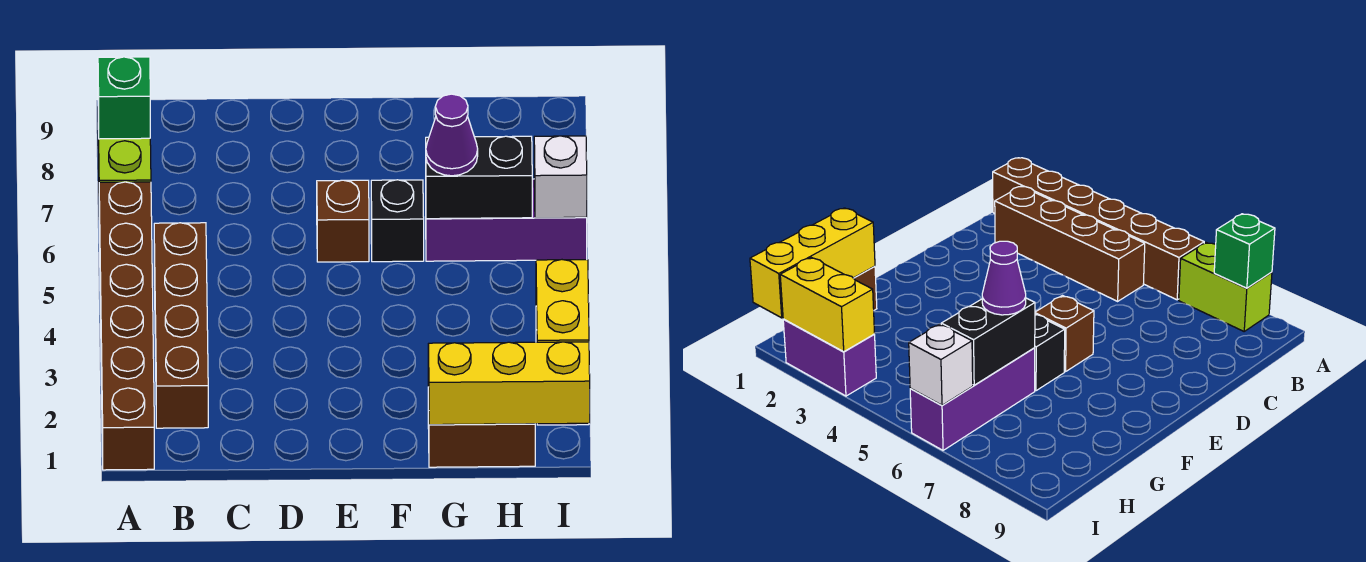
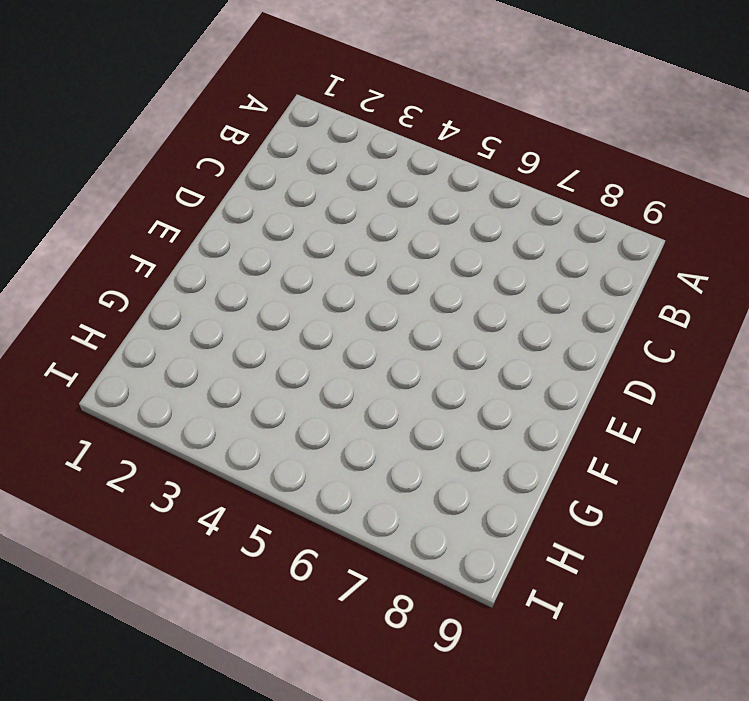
none -> brown 1x6 brick [99,182,154,470]
none -> lime 1x2 brick [98,130,151,182]
none -> brown 1x4 brick [154,223,208,428]

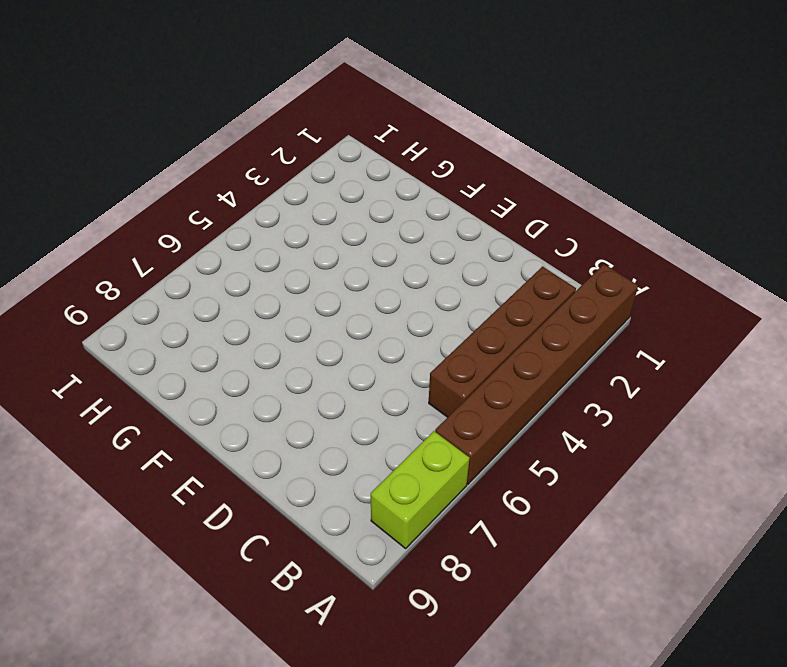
none -> brown 1x1 brick [317,180,369,262]
none -> black 1x1 brick [371,180,424,262]
none -> brown 1x2 brick [428,387,535,467]

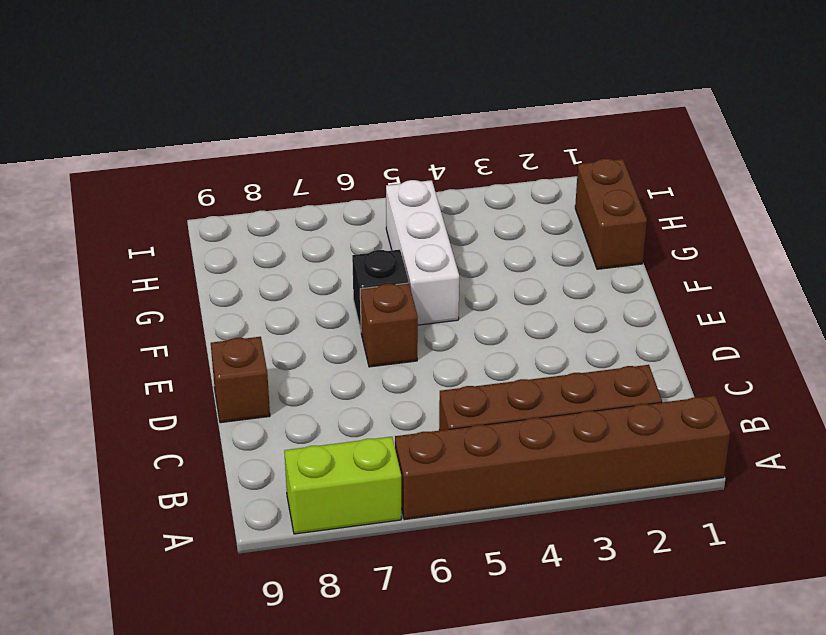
brown 1x1 brick [211,337,270,423] -> none
white 1x3 brick [386,180,459,325] -> none
none -> purple 1x3 brick [426,179,587,261]
none -> purple 1x2 brick [783,319,876,396]
none -> green 1x1 brick [98,57,150,139]

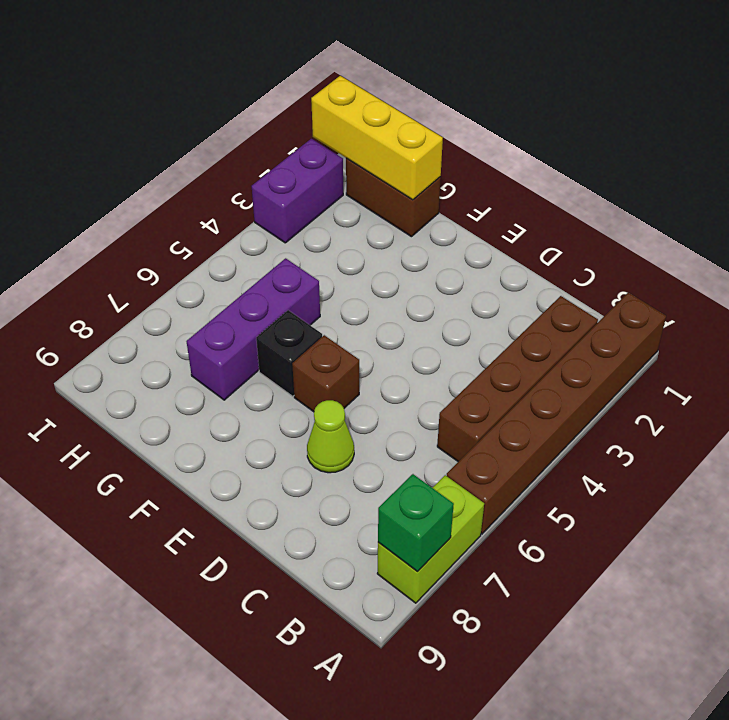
lime 1x1 cone [307,400,354,473] -> none
purple 1x3 brick [186,258,320,400] -> purple 1x3 brick turned to [426,179,587,261]
none -> black 1x2 brick [426,136,532,219]
none -> yellow 1x2 brick [536,260,589,342]
none -> white 1x1 brick [534,136,587,218]

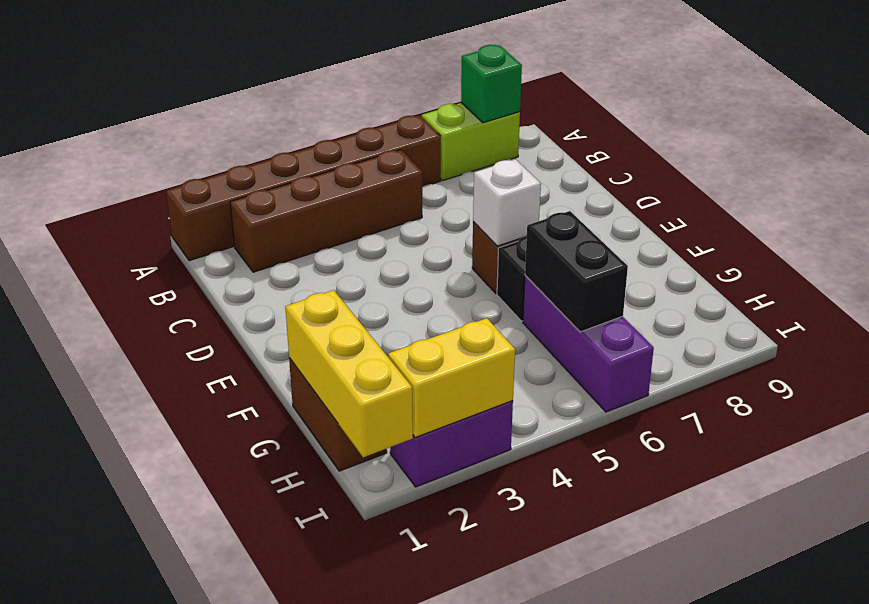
white 1x1 brick [473,159,541,246] -> white 1x1 brick moved to [534,136,587,218]
none -> purple 1x1 cone [426,94,478,176]

